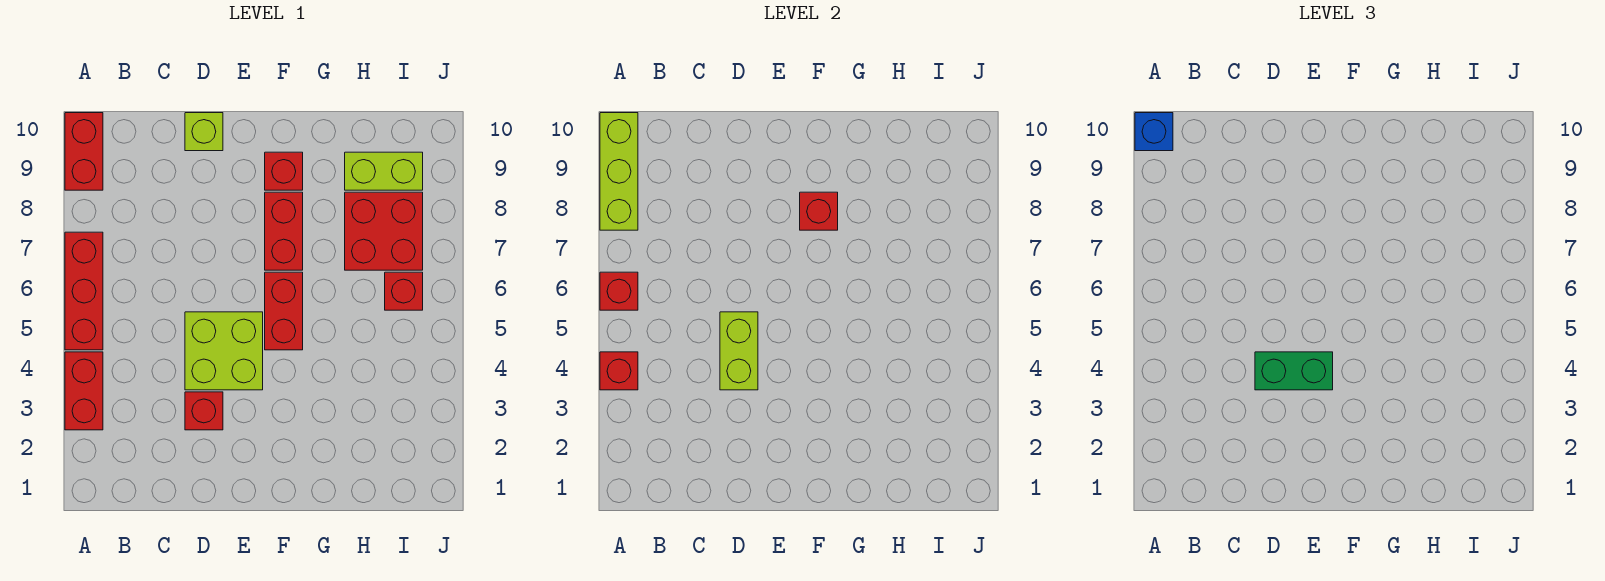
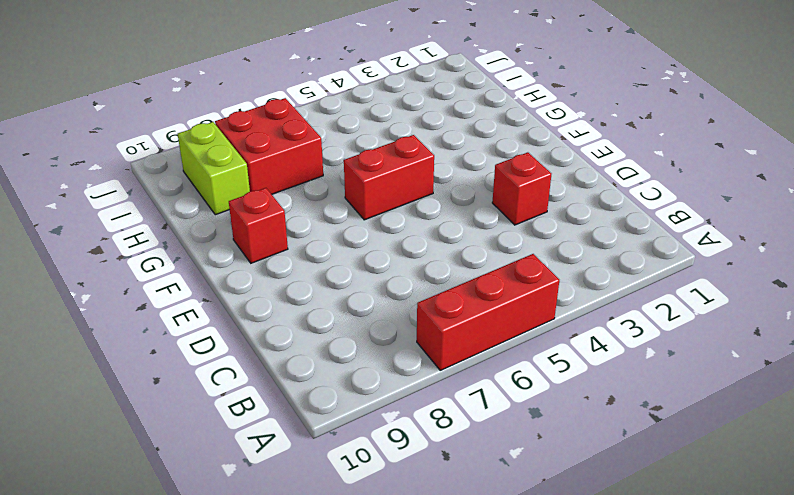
none -> red 1x2 brick [65,352,103,430]
none -> red 1x2 brick [65,113,103,190]
none -> lime 2x2 brick [185,312,263,390]

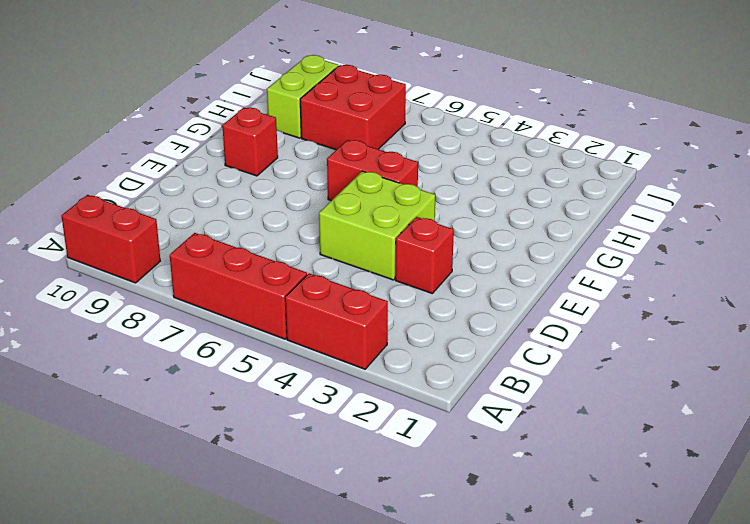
none -> lime 1x1 brick [185,113,223,151]
none -> red 1x2 brick [265,192,303,270]
none -> red 1x1 brick [385,272,423,310]

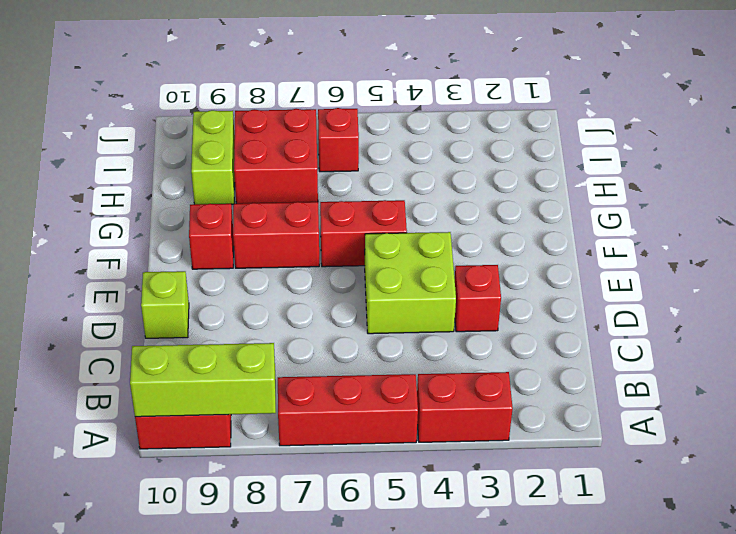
none -> red 1x1 brick [600,352,638,390]
none -> red 1x1 brick [600,272,638,310]
none -> lime 1x2 brick [720,312,758,390]

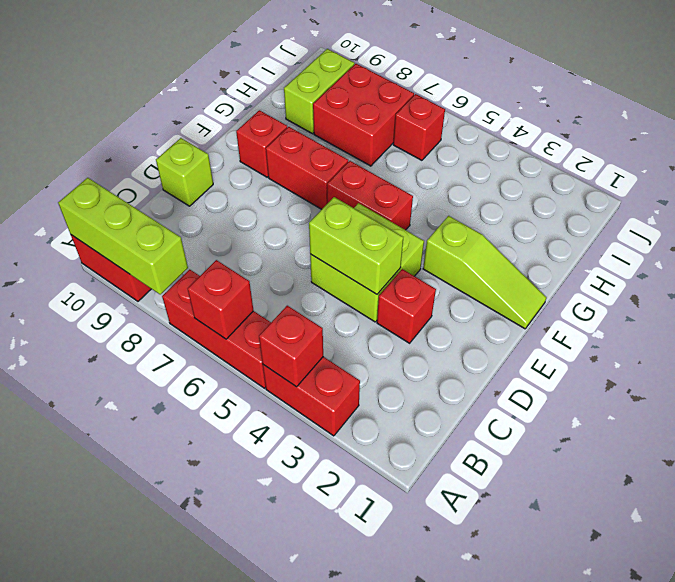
lime 1x3 slope [423,216,547,329] -> none
none -> red 1x1 brick [800,192,838,230]
none -> blue 1x1 brick [1135,113,1173,151]
none -> green 1x2 brick [1255,352,1333,390]

